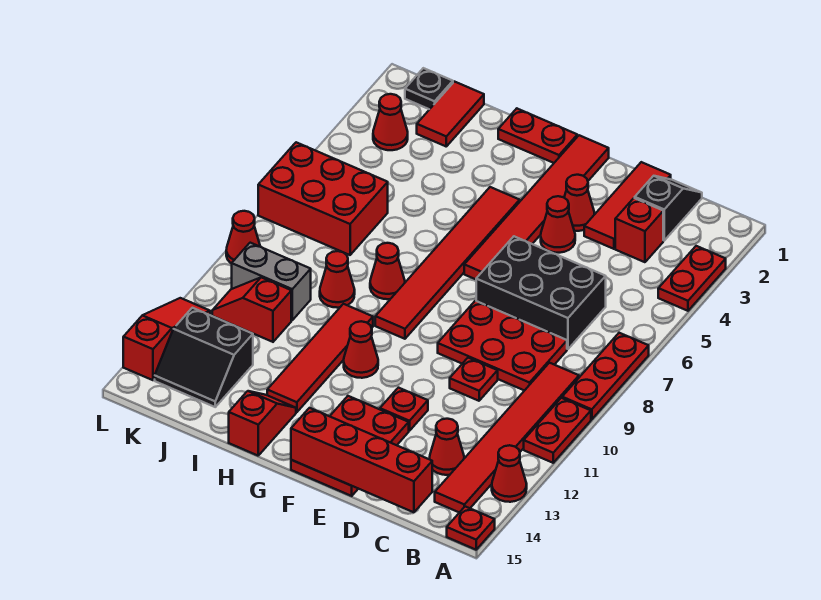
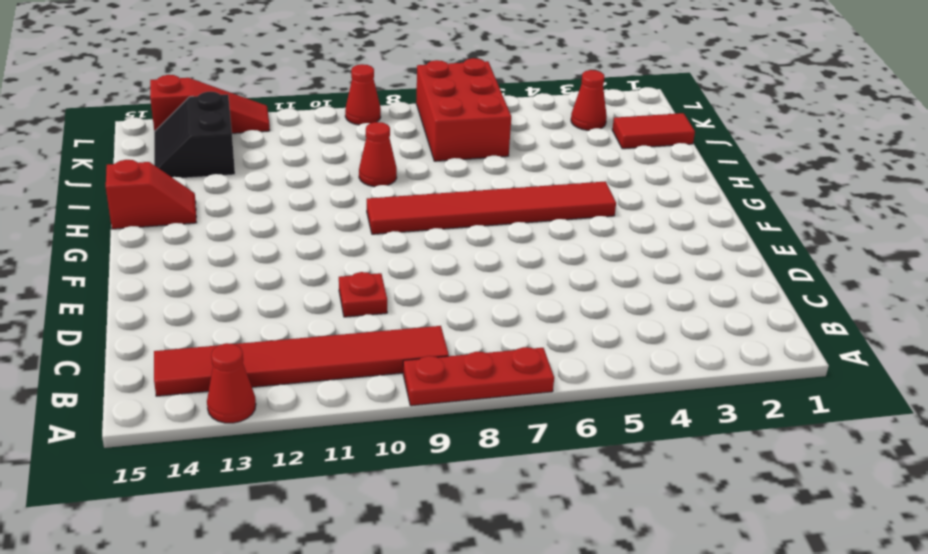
none -> red 1x2 plate [658,246,726,311]
none -> red 1x2 plate [524,398,591,463]
none -> red 1x1 plate [447,507,495,550]
none -> black 1x2 slope [635,176,702,240]

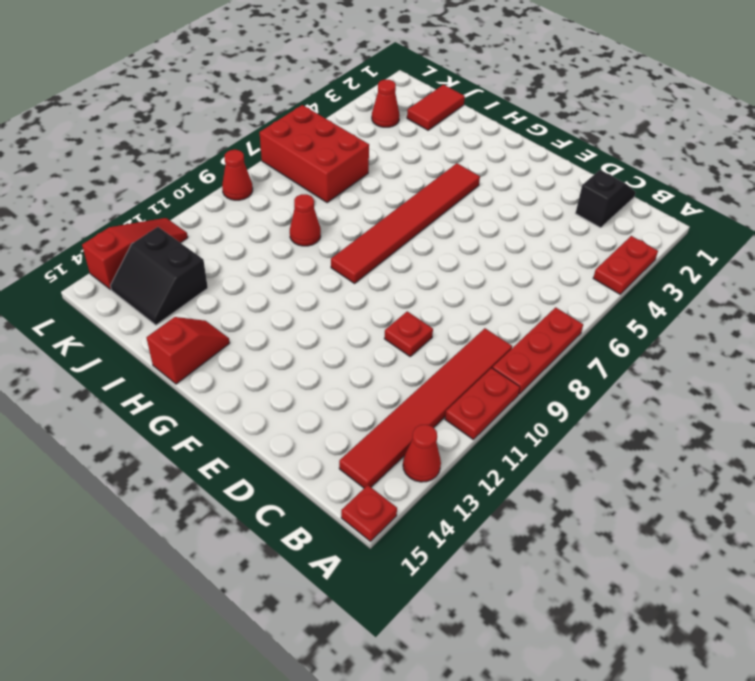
none -> red 1x1 brick [615,198,663,262]
none -> black 2x3 brick [476,236,606,349]
none -> red 2x3 plate [438,301,567,391]
none -> red 1x1 cone [430,419,464,475]

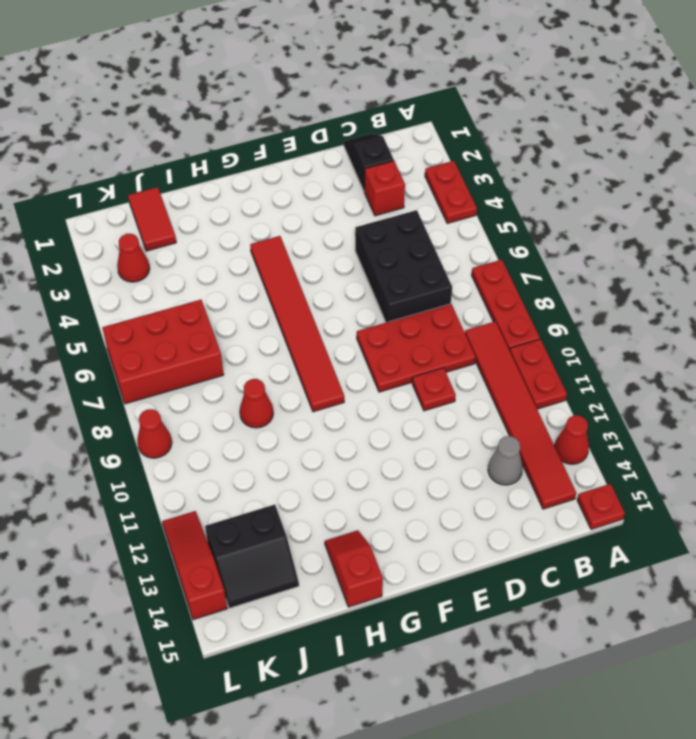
black 2x3 brick [355,210,452,322] -> black 2x3 brick turned to [476,236,606,349]
grey 1x1 cone [488,436,523,485] -> red 1x1 cone [430,419,464,475]
none -> red 1x3 tile [584,162,671,249]
none -> red 1x1 cone [564,175,595,231]
none -> red 1x1 cone [541,196,575,253]
none -> red 1x1 plate [380,388,428,431]

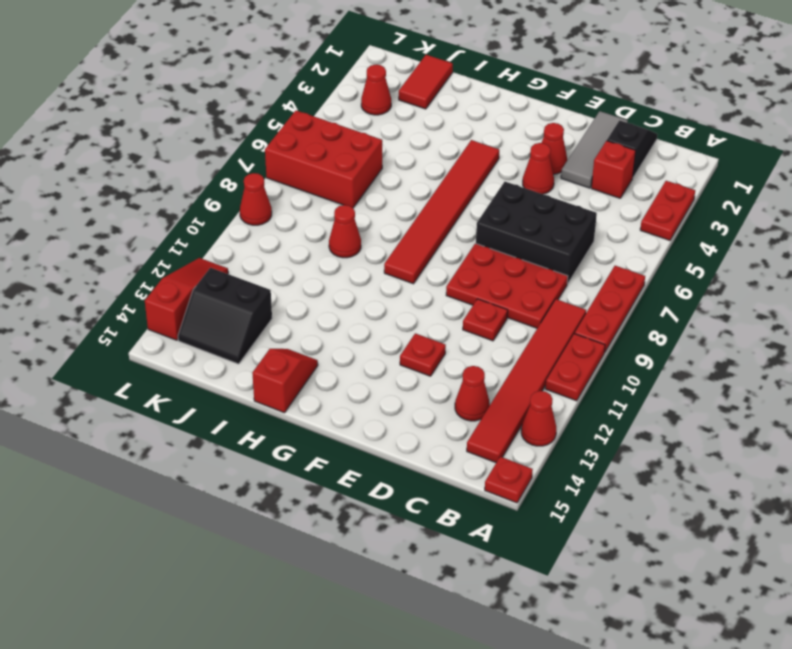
grey 1x3 tile [561,111,628,188] -> red 1x3 tile [584,162,671,249]
none -> red 2x3 plate [291,396,409,496]
none -> red 1x6 tile [464,135,609,279]
none -> red 1x2 plate [498,109,577,163]
none -> red 1x1 cone [344,321,378,378]

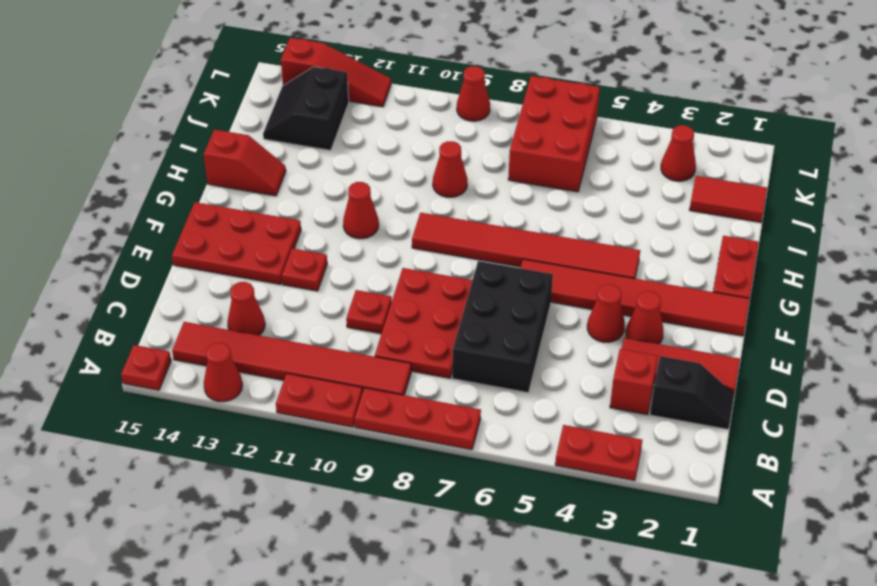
none -> red 1x1 cone [370,243,405,299]
none -> red 1x4 tile [267,304,373,412]
none -> grey 1x2 brick [232,243,311,320]
none -> red 1x2 slope [212,277,291,342]

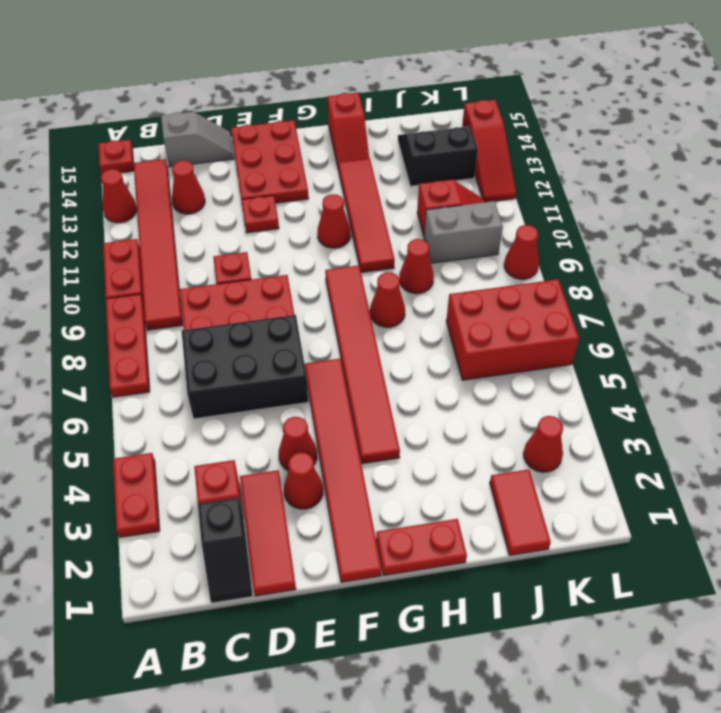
grey 1x2 slope [161,112,234,167] -> none
none -> black 1x1 plate [405,68,453,109]
none -> red 1x4 brick [291,408,432,512]

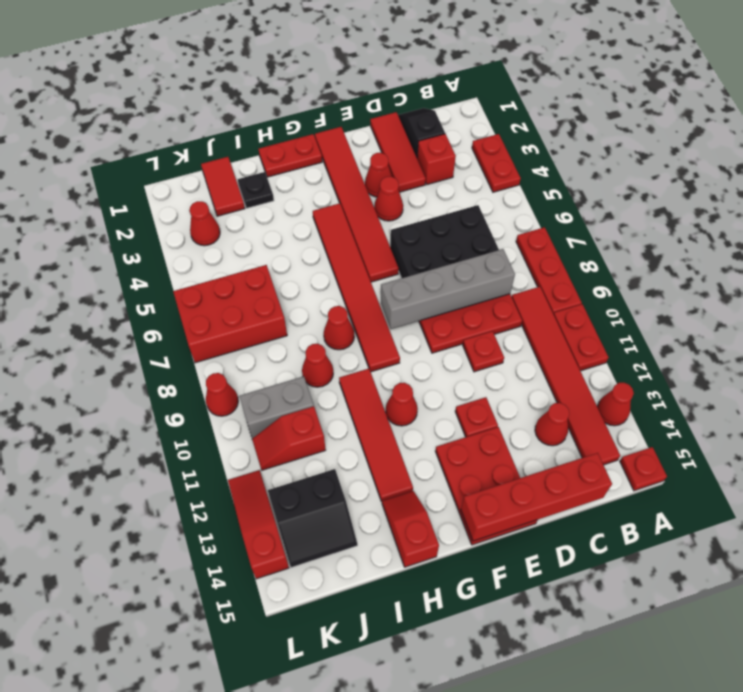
grey 1x4 brick [381,249,515,329] -> none
black 1x1 plate [238,172,274,208] -> black 1x1 plate moved to [405,68,453,109]

